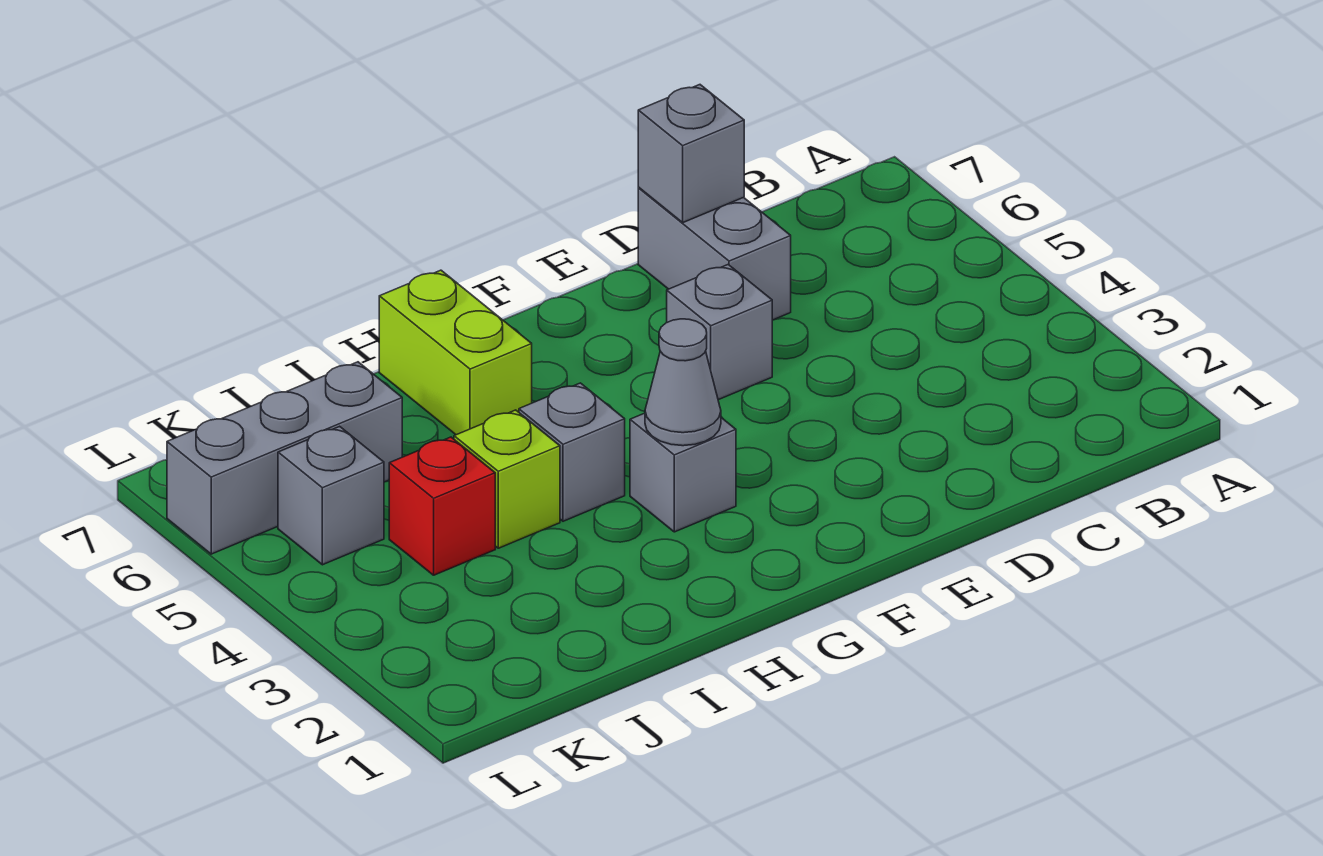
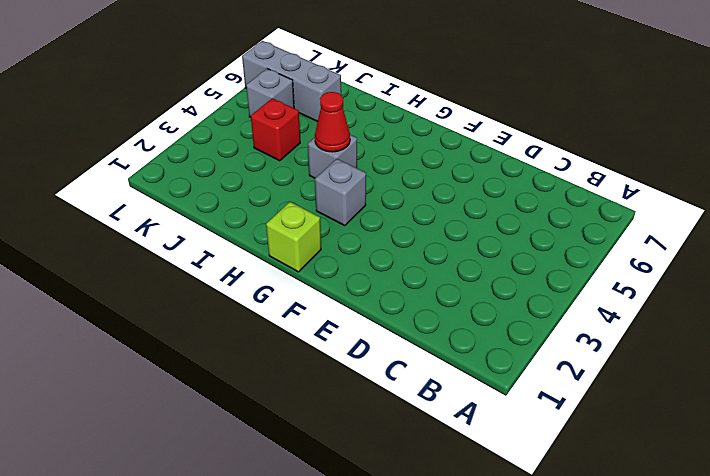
lime 1x1 brick [266,202,321,272] -> lime 1x1 brick moved to [454,410,560,548]
red 1x1 cone [315,92,350,152] -> none
none -> grey 1x2 brick [638,188,791,320]
none -> grey 1x1 brick [667,265,772,400]

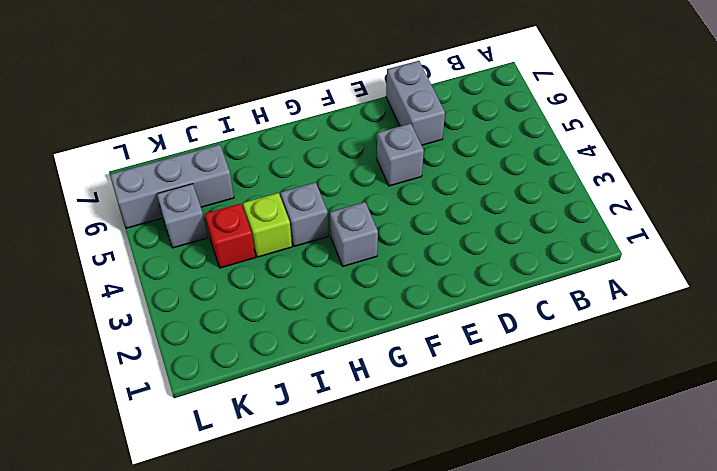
none -> lime 1x2 brick [379,270,532,435]
none -> grey 1x1 brick [638,85,744,222]

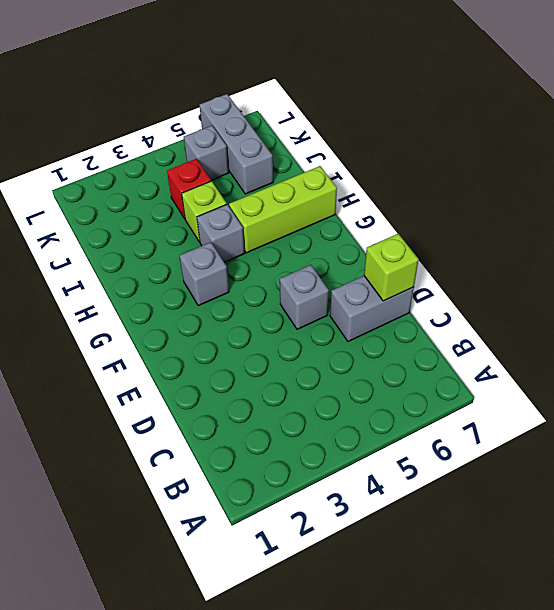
lime 1x1 brick [364,234,419,301] -> grey 1x1 brick [638,85,744,222]
lime 1x3 brick [229,166,337,253] -> lime 1x2 brick [379,270,532,435]
none -> grey 1x1 cone [645,319,721,446]

